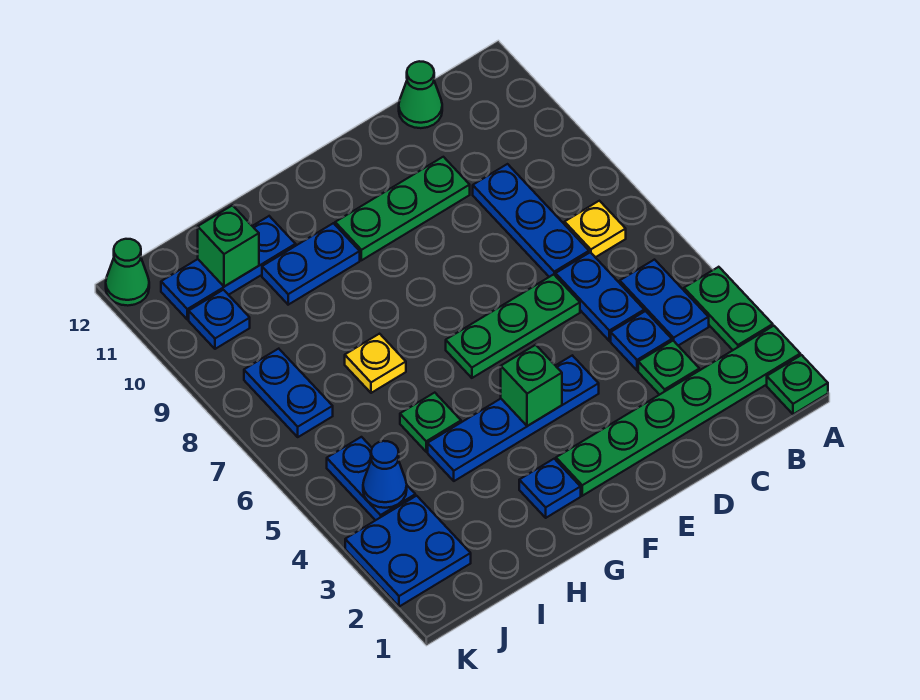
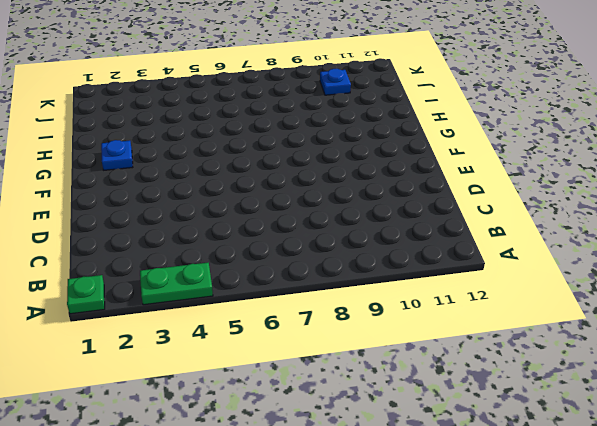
none -> green 1x6 plate [556,326,800,496]
none -> blue 1x2 plate [620,260,709,346]
none -> yellow 1x1 plate [565,201,626,257]

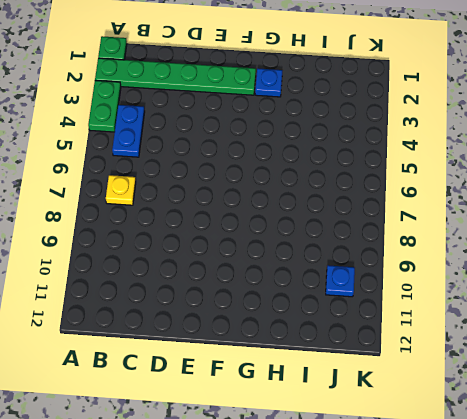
none -> green 1x1 plate [638,341,699,395]
none -> blue 1x1 plate [611,311,672,370]
none -> blue 1x2 plate [556,252,644,341]

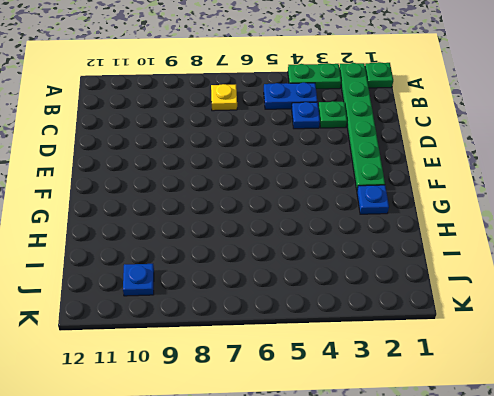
none -> blue 1x2 plate [556,252,644,341]
none -> blue 1x3 plate [473,164,589,277]
none -> green 1x1 cone [399,61,442,128]

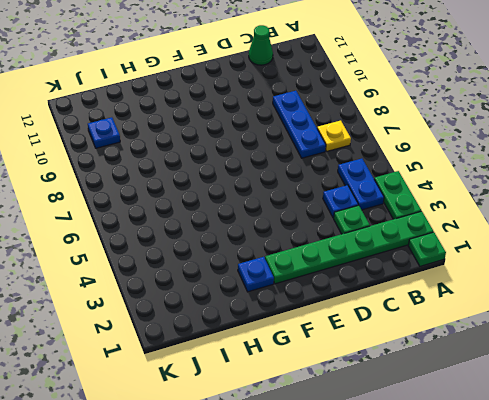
none -> blue 1x2 plate [556,252,644,341]
none -> green 1x3 plate [446,274,580,378]
none -> green 1x3 plate [335,157,470,260]

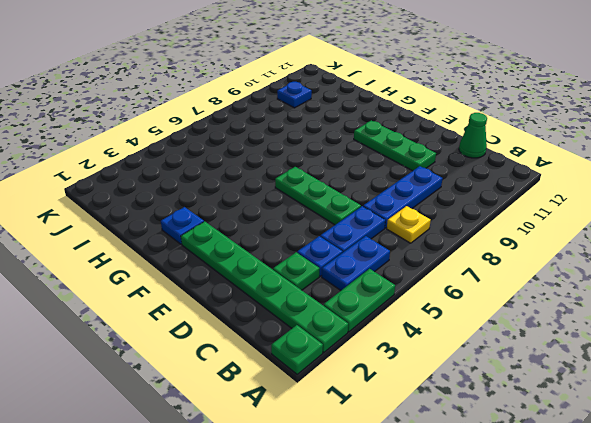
none -> blue 1x4 plate [428,355,599,481]
none -> blue 1x2 plate [262,223,360,305]
none -> green 1x1 plate [400,393,461,452]

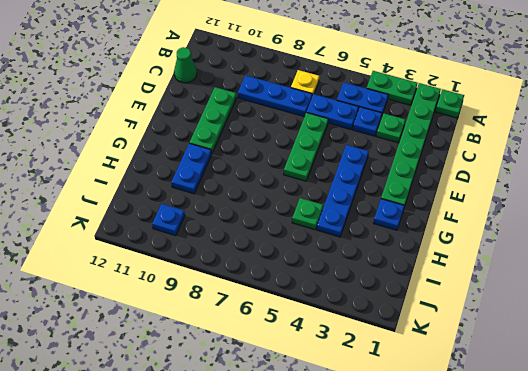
none -> yellow 1x1 plate [345,334,406,393]
none -> blue 1x3 plate [161,216,296,320]
none -> blue 2x2 plate [345,496,471,607]

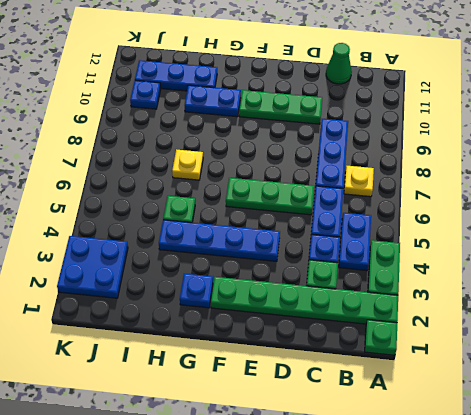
none -> blue 1x2 plate [327,437,415,520]
none -> blue 1x2 plate [244,349,333,437]
none -> green 1x1 cone [106,239,149,306]

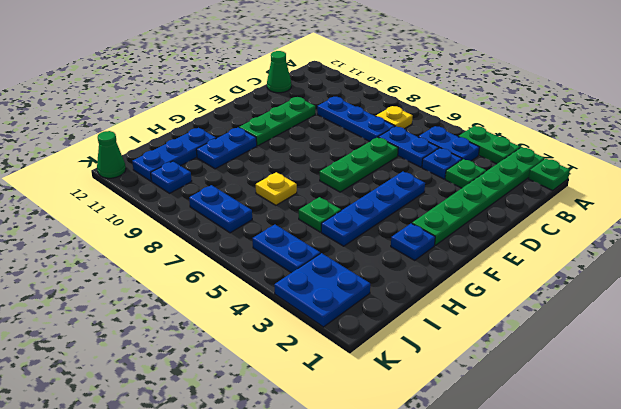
none -> green 1x1 brick [501,345,562,426]
none -> green 1x1 brick [198,205,259,287]
none -> blue 1x1 cone [363,441,407,508]

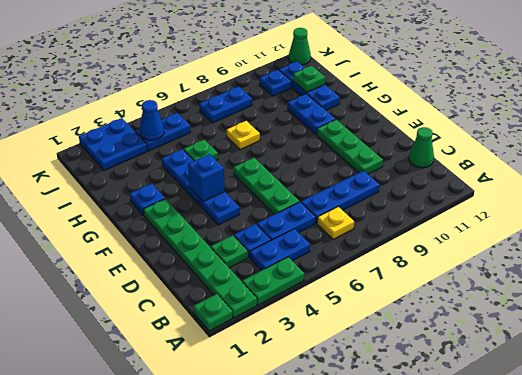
blue 1x1 brick [188,154,225,202] -> green 1x1 brick [501,345,562,426]
green 1x1 plate [293,66,325,92] -> green 1x1 brick [198,205,259,287]

